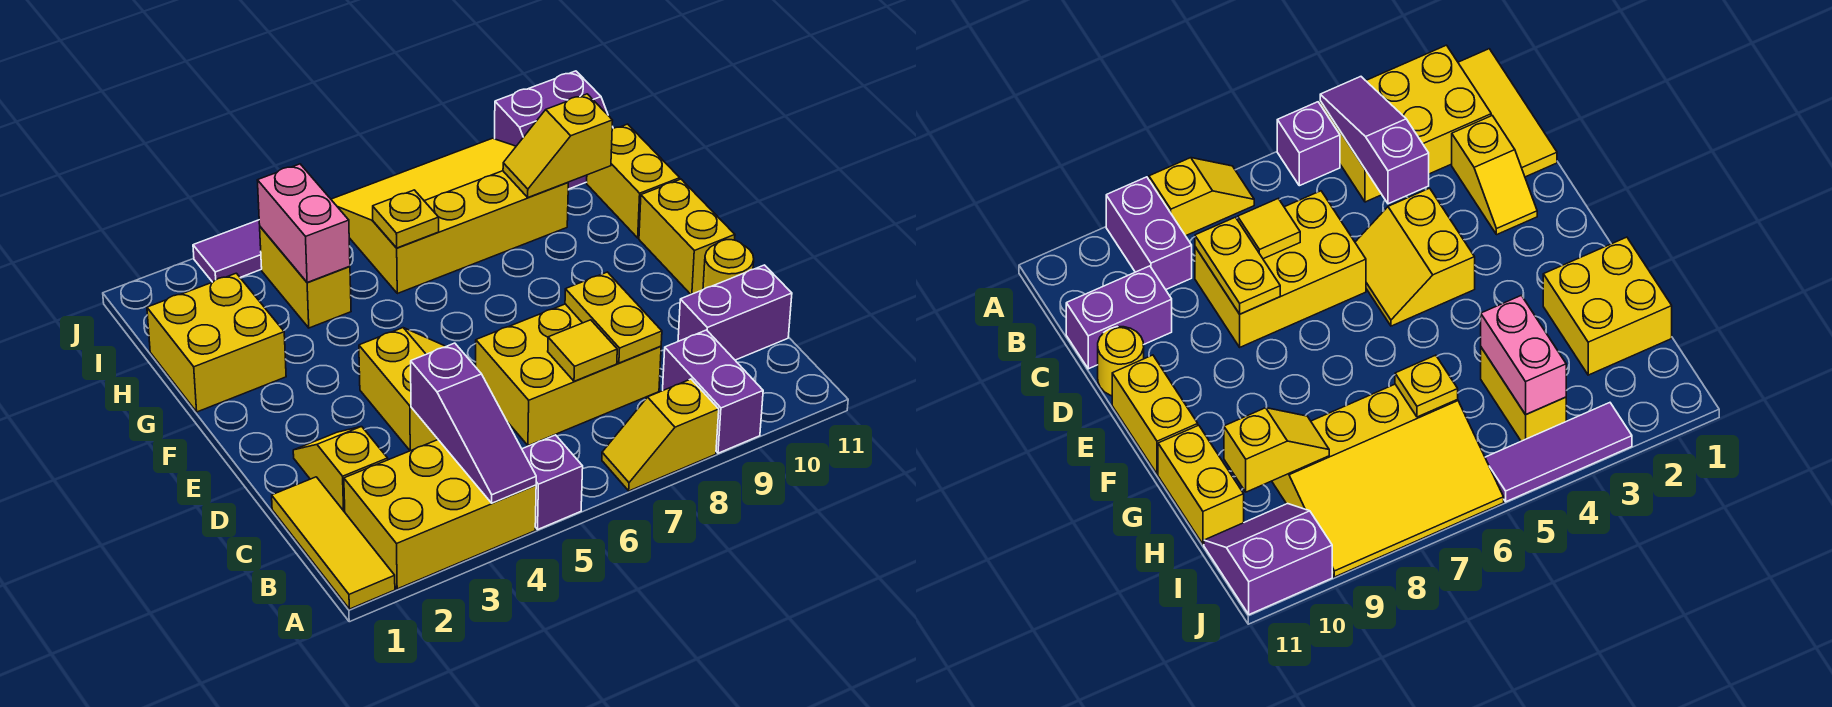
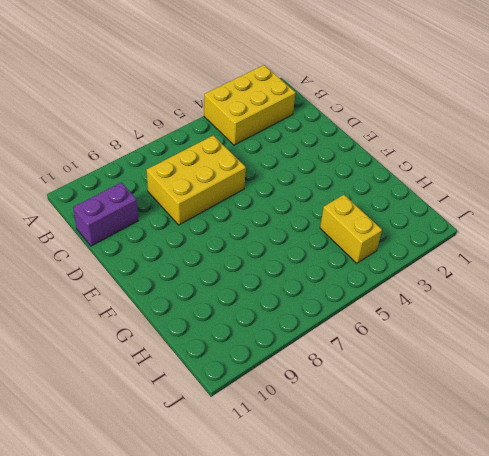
none -> yellow 1x3 tile [272,477,395,609]
none -> purple 1x1 brick [522,435,583,529]
none -> yellow 1x2 slope [602,379,719,491]

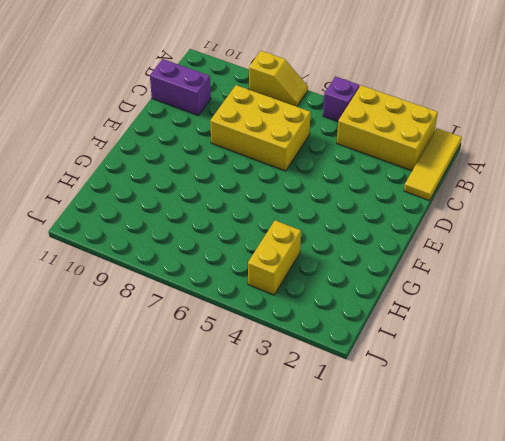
none -> purple 1x2 brick [663,330,763,453]
none -> yellow 1x2 slope [293,427,388,512]
none -> yellow 2x2 slope [359,328,446,451]

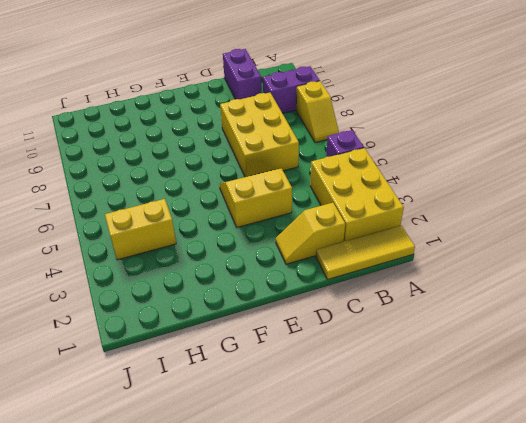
none -> yellow 1x1 round brick [703,240,754,289]
none -> yellow 1x2 brick [639,179,735,294]
none -> yellow 2x2 brick [147,273,286,412]

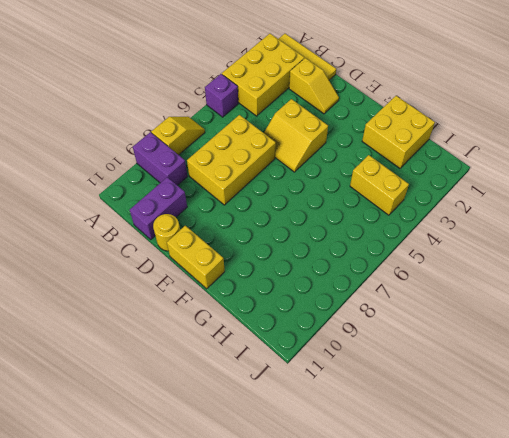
none -> yellow 1x2 brick [587,124,680,238]
none -> yellow 3x4 slope [331,138,568,294]
none -> purple 2x2 slope [495,71,613,189]

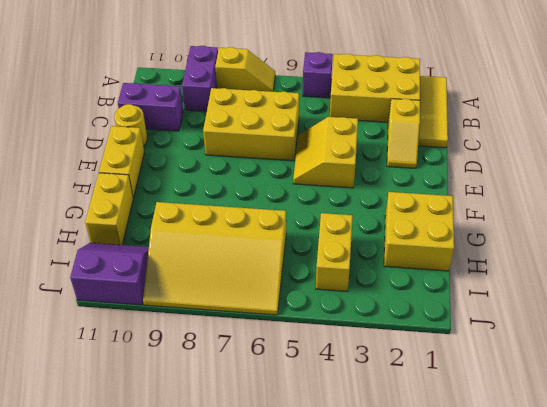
none -> purple 1x3 tile [193,220,262,282]
none -> purple 1x3 slope [411,343,536,503]
none -> yellow 1x1 tile [548,320,617,381]

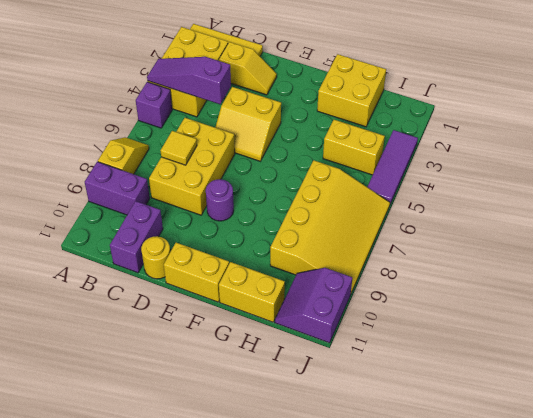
purple 1x1 round brick [206,179,234,221] -> none
none -> yellow 1x2 plate [565,272,662,363]
none -> pink 1x2 brick [257,164,350,283]
none -> yellow 1x1 plate [373,190,439,248]

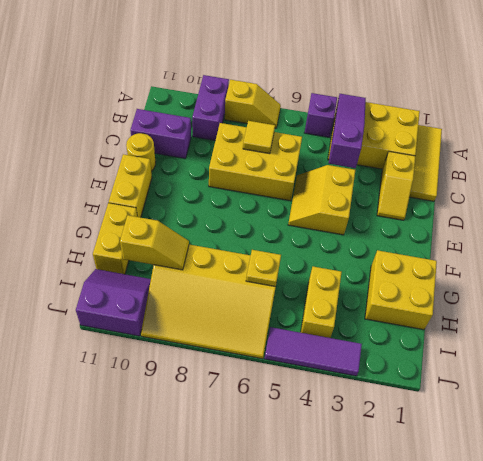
none -> yellow 1x2 plate [565,272,662,363]
none -> pink 1x2 brick [257,164,350,283]

